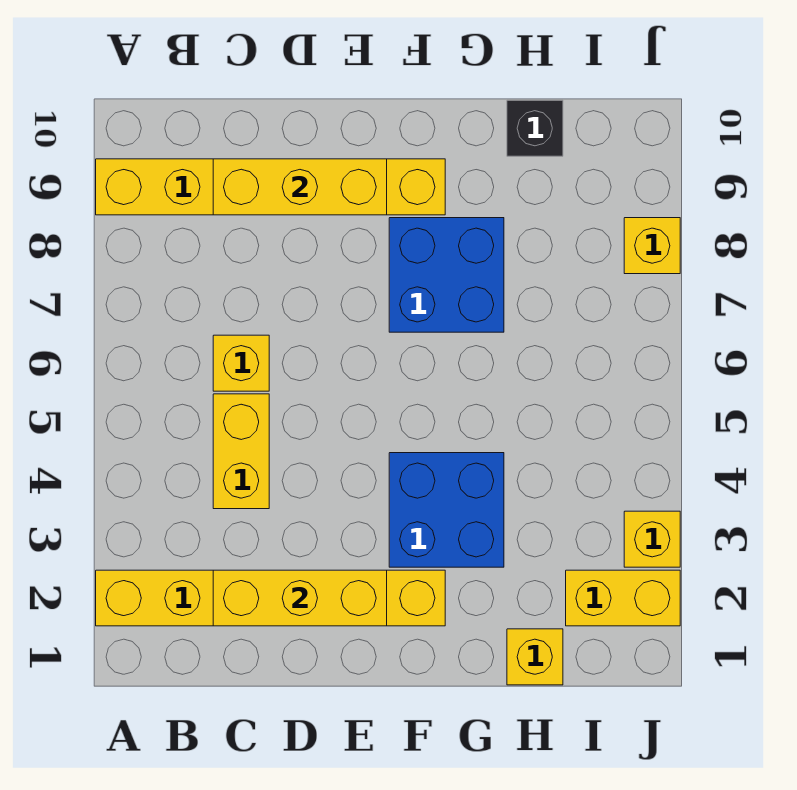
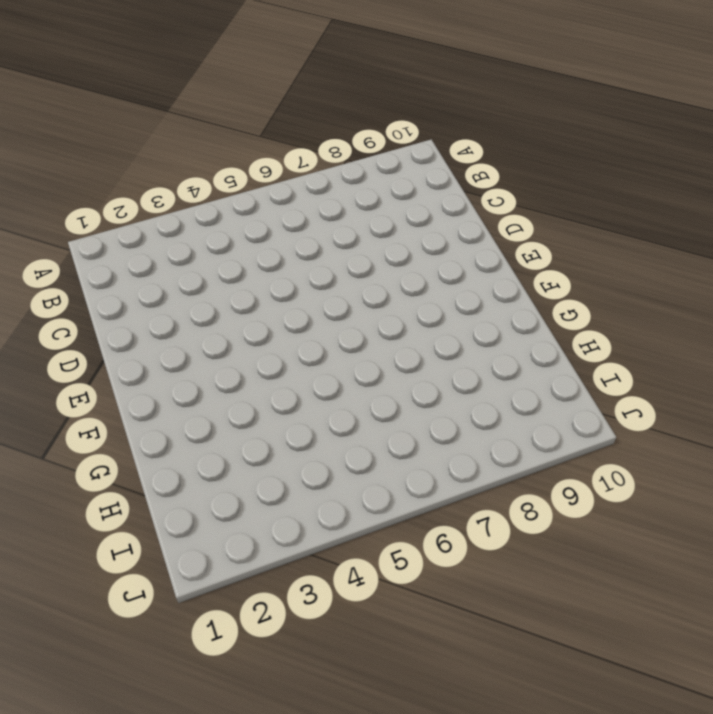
none -> yellow 1x6 brick [96,570,445,626]
none -> yellow 1x6 brick [96,159,445,215]
none -> yellow 1x2 brick [213,394,269,509]

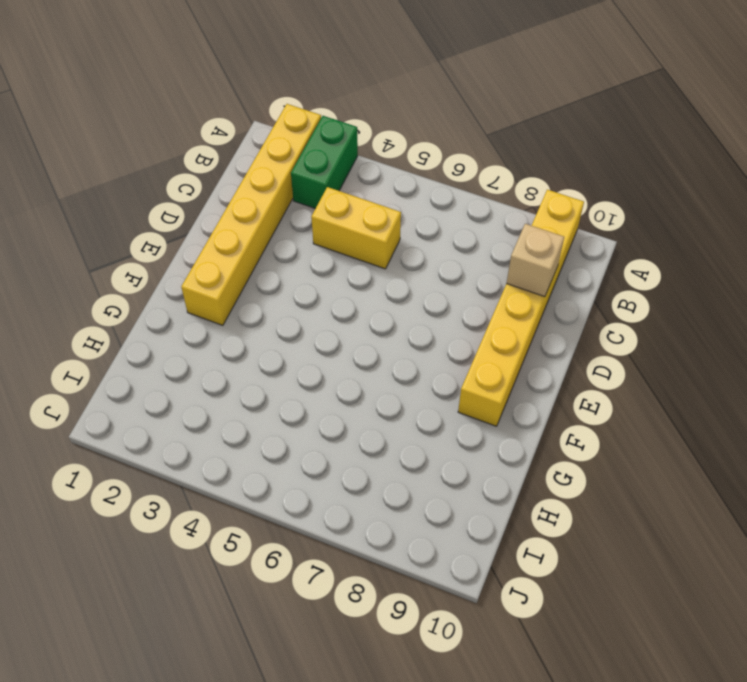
green 1x2 brick [291,116,358,209] -> none
tan 1x1 brick [506,224,564,297] -> yellow 1x3 brick [213,159,387,215]
none -> yellow 1x1 brick [213,335,269,391]
none -> blue 2x2 brick [389,453,504,567]
none -> blue 2x2 brick [389,218,504,332]

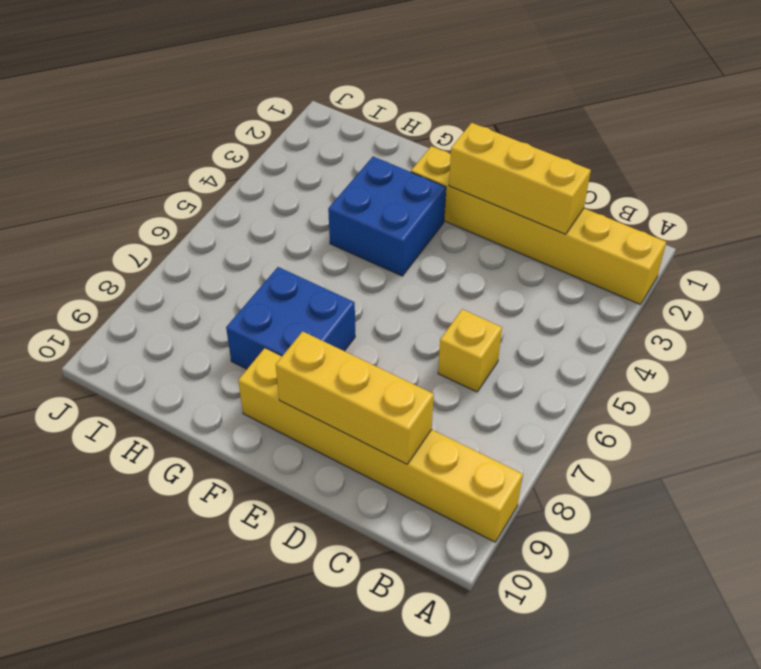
none -> yellow 1x2 brick [213,394,269,509]
none -> yellow 1x1 brick [507,629,563,685]
none -> black 1x1 brick [507,100,563,156]

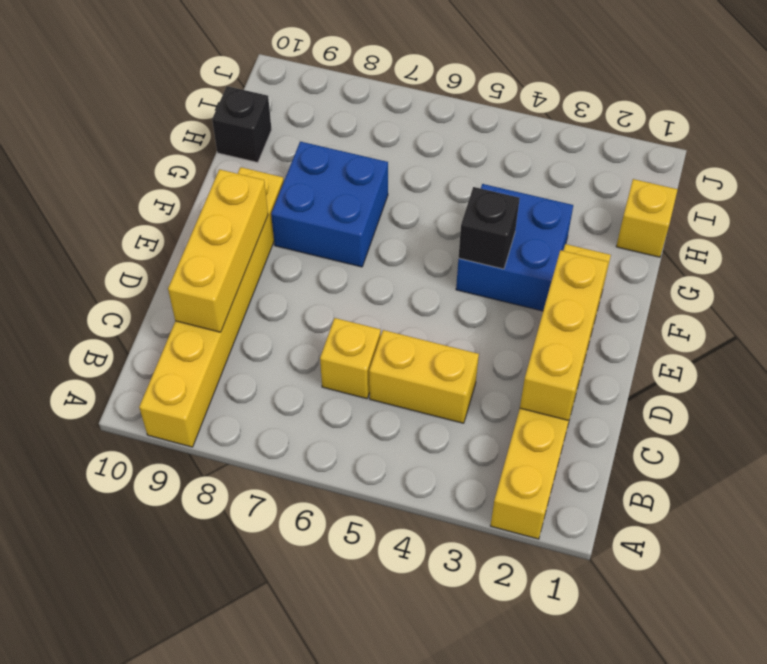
black 1x1 brick [459,187,520,269] -> none
none -> yellow 1x2 brick [566,570,680,626]
none -> yellow 1x1 brick [624,511,680,567]
none -> yellow 1x1 brick [624,218,680,274]

